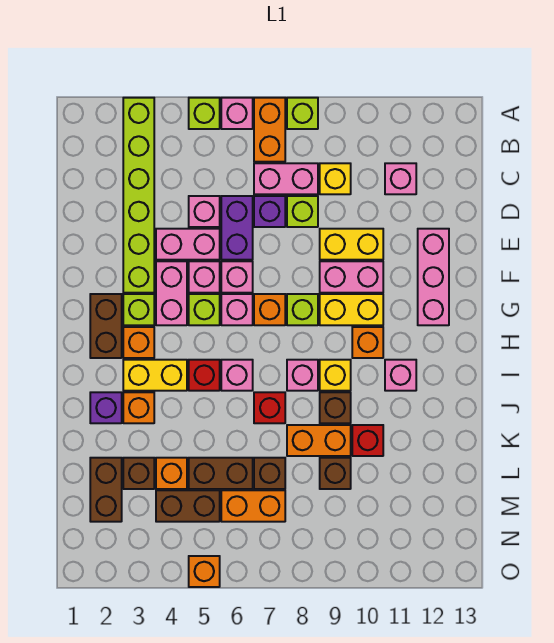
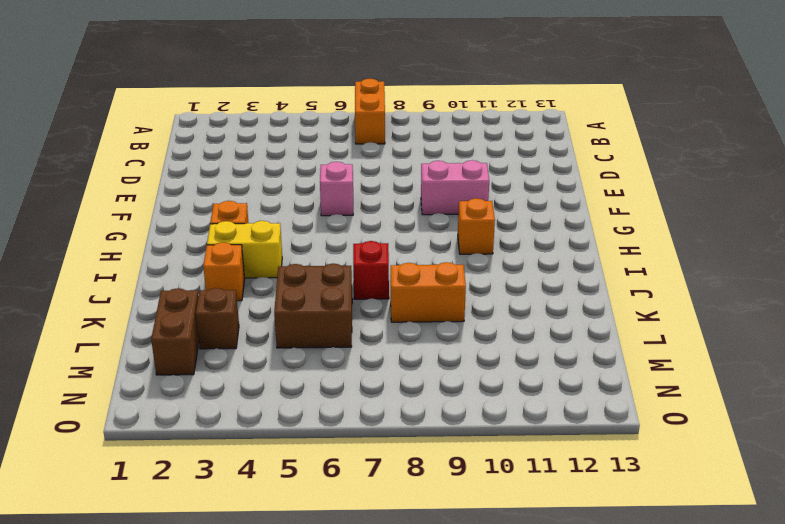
brown 2x2 brick [274,264,352,348] -> brown 1x2 brick [189,458,253,489]
none -> lime 1x6 brick [123,98,154,293]
none -> lime 1x1 brick [189,98,220,129]
none -> pink 1x1 brick [221,98,253,129]
none -> lime 1x1 brick [287,98,318,129]

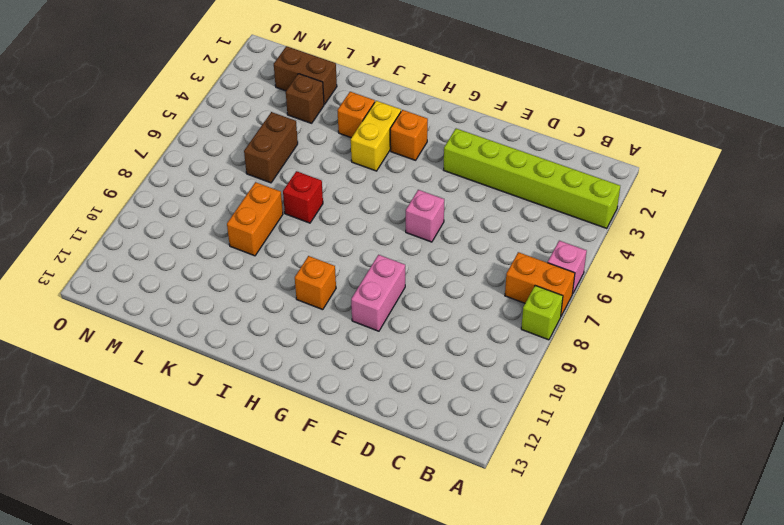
none -> lime 1x1 brick [189,98,220,129]
none -> pink 1x2 brick [254,163,318,194]
none -> yellow 1x1 brick [320,163,351,194]
none -> pink 1x1 brick [385,163,416,194]

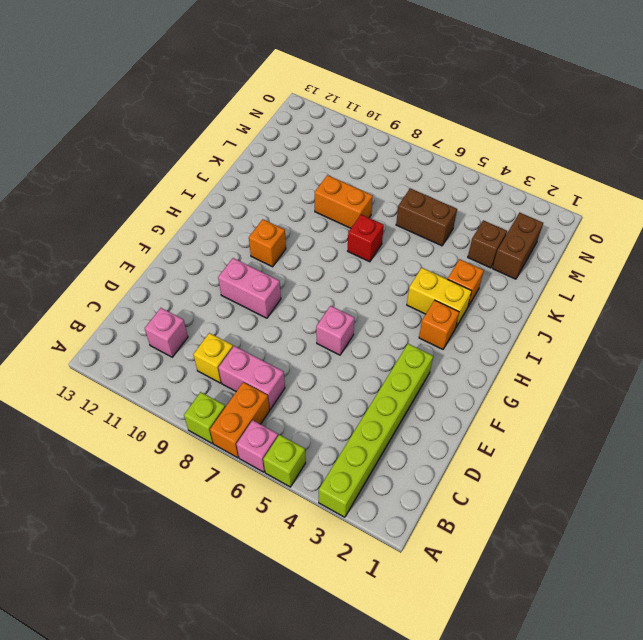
none -> pink 1x1 brick [189,196,220,227]
none -> purple 1x2 brick [221,196,253,260]
none -> purple 1x1 brick [254,196,285,227]
none -> lime 1x1 brick [287,196,318,227]

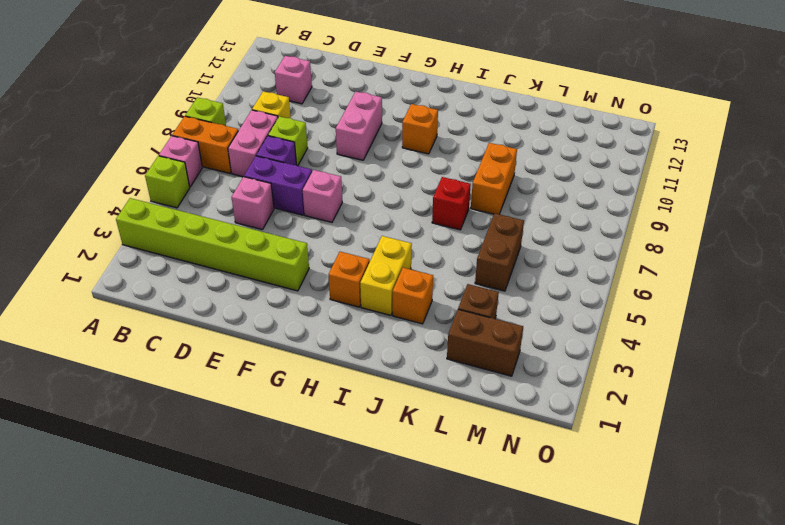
none -> pink 1x2 brick [156,229,220,260]
none -> yellow 1x2 brick [320,229,383,260]
none -> pink 1x3 brick [418,229,449,325]
none -> pink 1x2 brick [156,261,187,325]

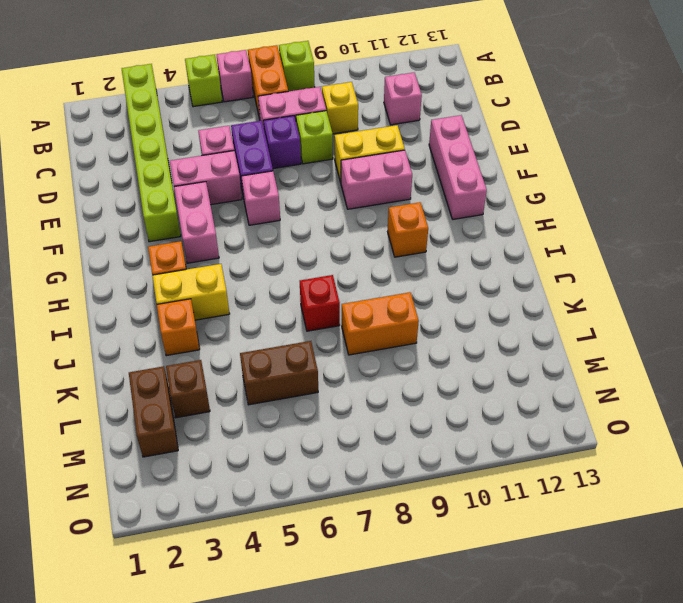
none -> pink 1x1 brick [189,261,220,293]
none -> brown 1x2 brick [90,294,122,358]
none -> lime 1x1 brick [123,294,154,325]
none -> lime 1x1 brick [189,294,220,325]

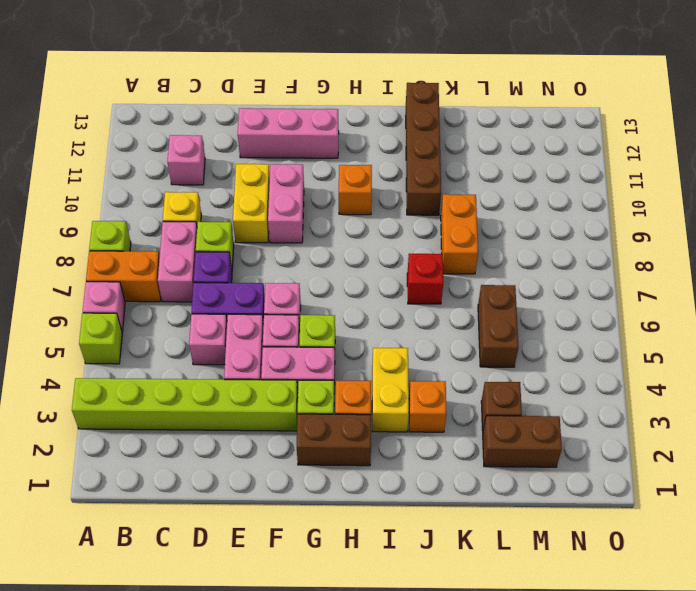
brown 1x4 brick [406,83,441,215] -> none
none -> pink 1x1 brick [221,294,253,325]
none -> orange 1x1 brick [254,294,285,325]
none -> lime 1x1 brick [287,294,318,325]
none -> yellow 1x2 brick [320,294,383,325]

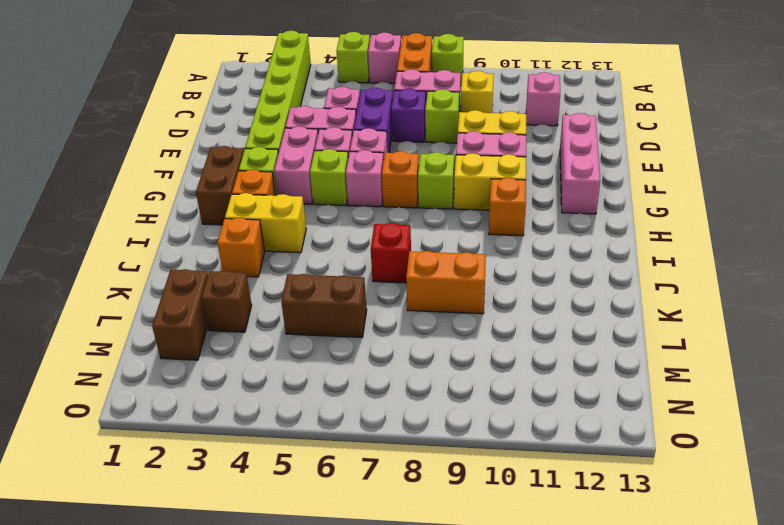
none -> red 1x1 brick [189,360,220,391]
none -> pink 1x1 brick [221,360,253,391]
none -> pink 1x1 brick [287,360,318,391]
none -> yellow 1x1 brick [320,360,351,391]

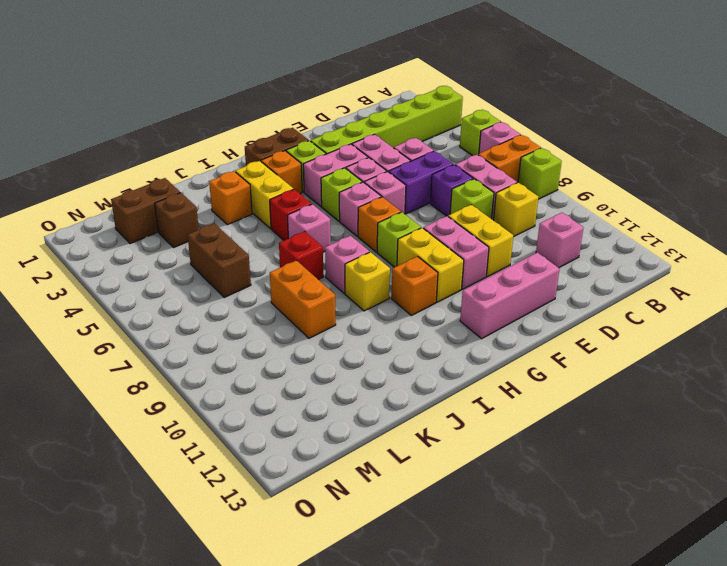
none -> pink 1x1 brick [385,360,416,391]
none -> purple 1x1 brick [90,392,122,423]
none -> brown 1x1 brick [320,392,351,423]
none -> red 1x1 brick [352,425,383,456]

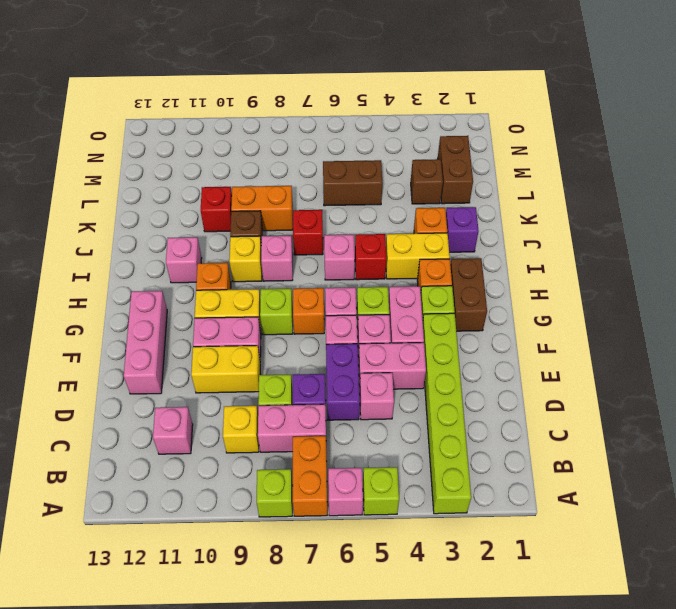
none -> orange 1x1 brick [156,458,187,489]
none -> brown 1x1 brick [254,458,285,489]
none -> brown 1x1 brick [320,458,351,489]
none -> brown 1x2 brick [156,490,220,522]

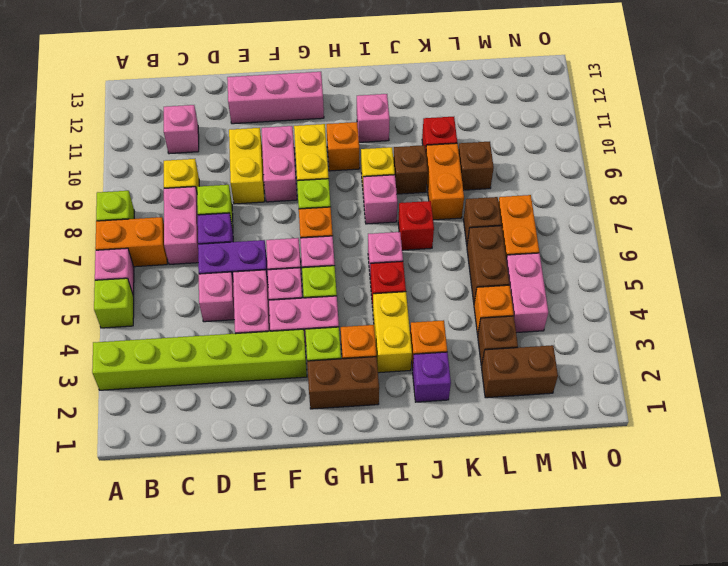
pink 1x2 brick [506,253,548,333] -> brown 1x2 brick [156,490,220,522]
none -> orange 1x1 brick [189,556,220,587]

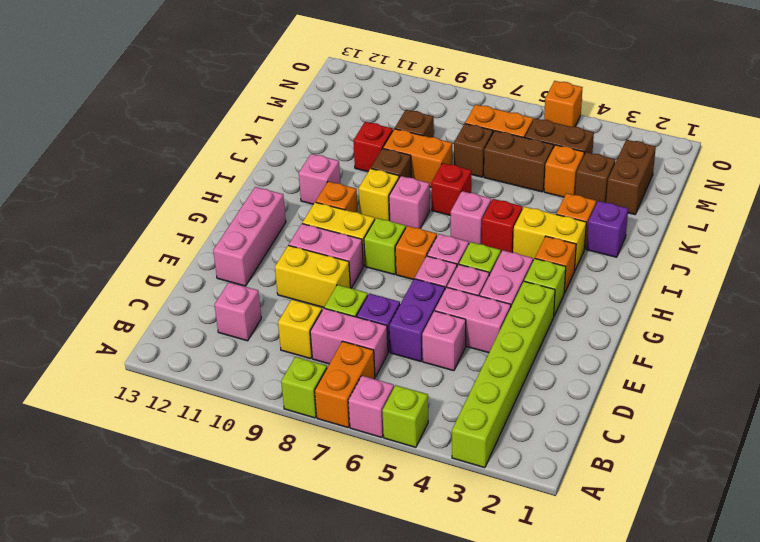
none -> brown 1x2 brick [90,294,122,358]

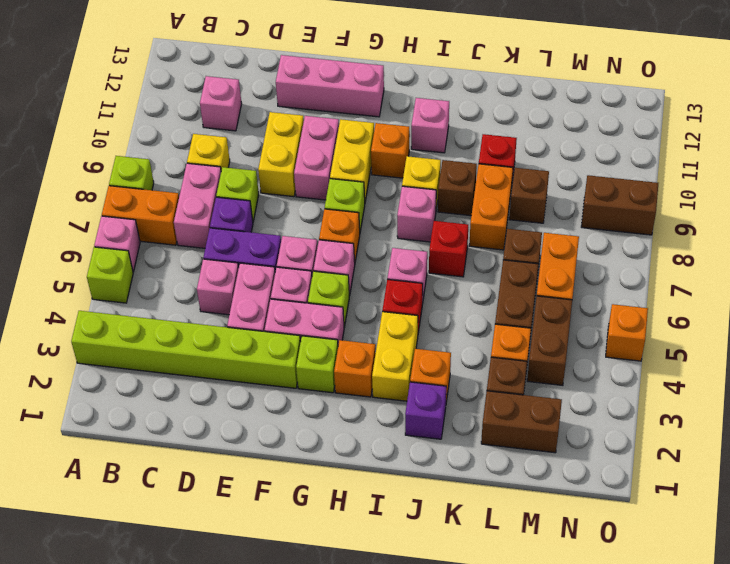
brown 1x2 brick [581,175,658,235] -> brown 1x2 brick moved to [90,294,122,358]

